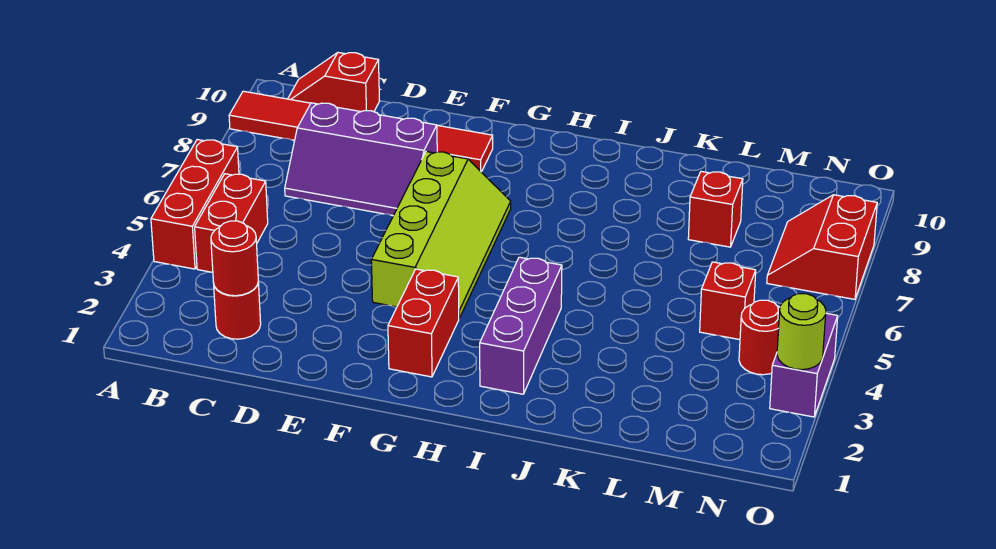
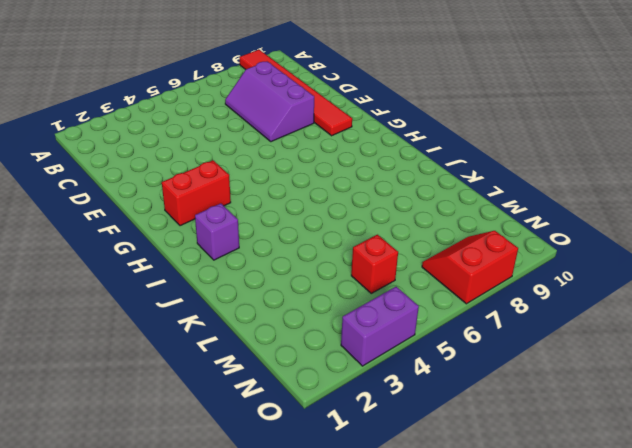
purple 1x1 brick [195,203,239,260] -> purple 1x3 brick [480,257,562,394]
none -> red 1x3 brick [151,140,239,269]
none -> red 1x2 brick [195,174,268,272]
none -> red 1x2 slope [288,53,379,112]

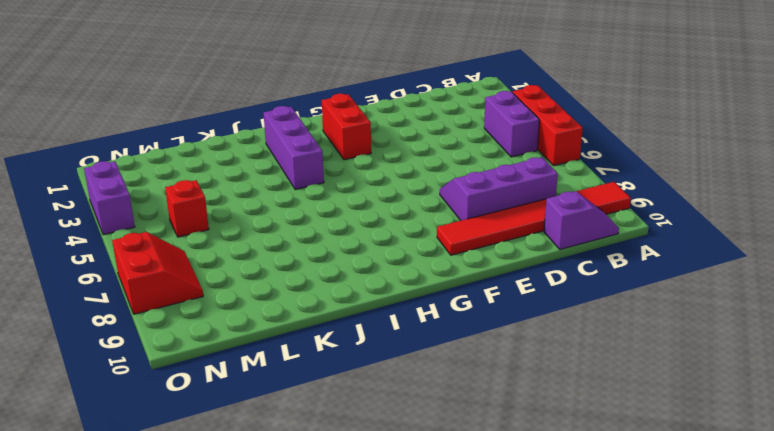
purple 1x2 brick [484,91,539,157] -> red 1x2 brick [195,174,268,272]
purple 1x2 slope [544,191,619,249] -> red 1x2 slope [288,53,379,112]
none -> red 1x1 round brick [214,282,261,339]
none -> lime 2x4 slope [371,152,511,318]
none -> red 1x1 brick [688,171,743,247]

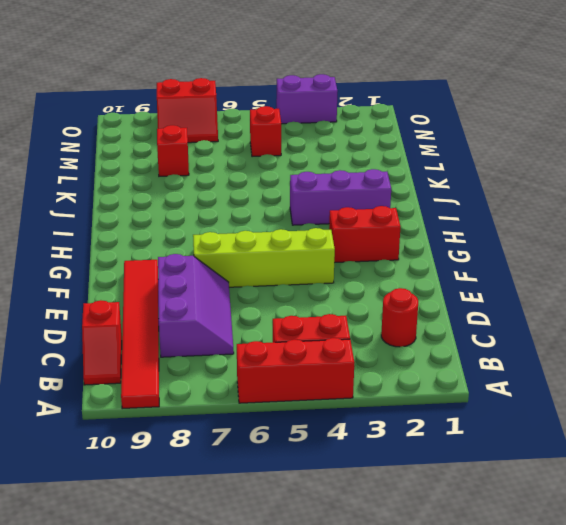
none -> red 1x1 round brick [739,300,780,375]
none -> red 1x1 round brick [211,221,258,296]
none -> lime 1x1 round brick [777,294,826,370]

